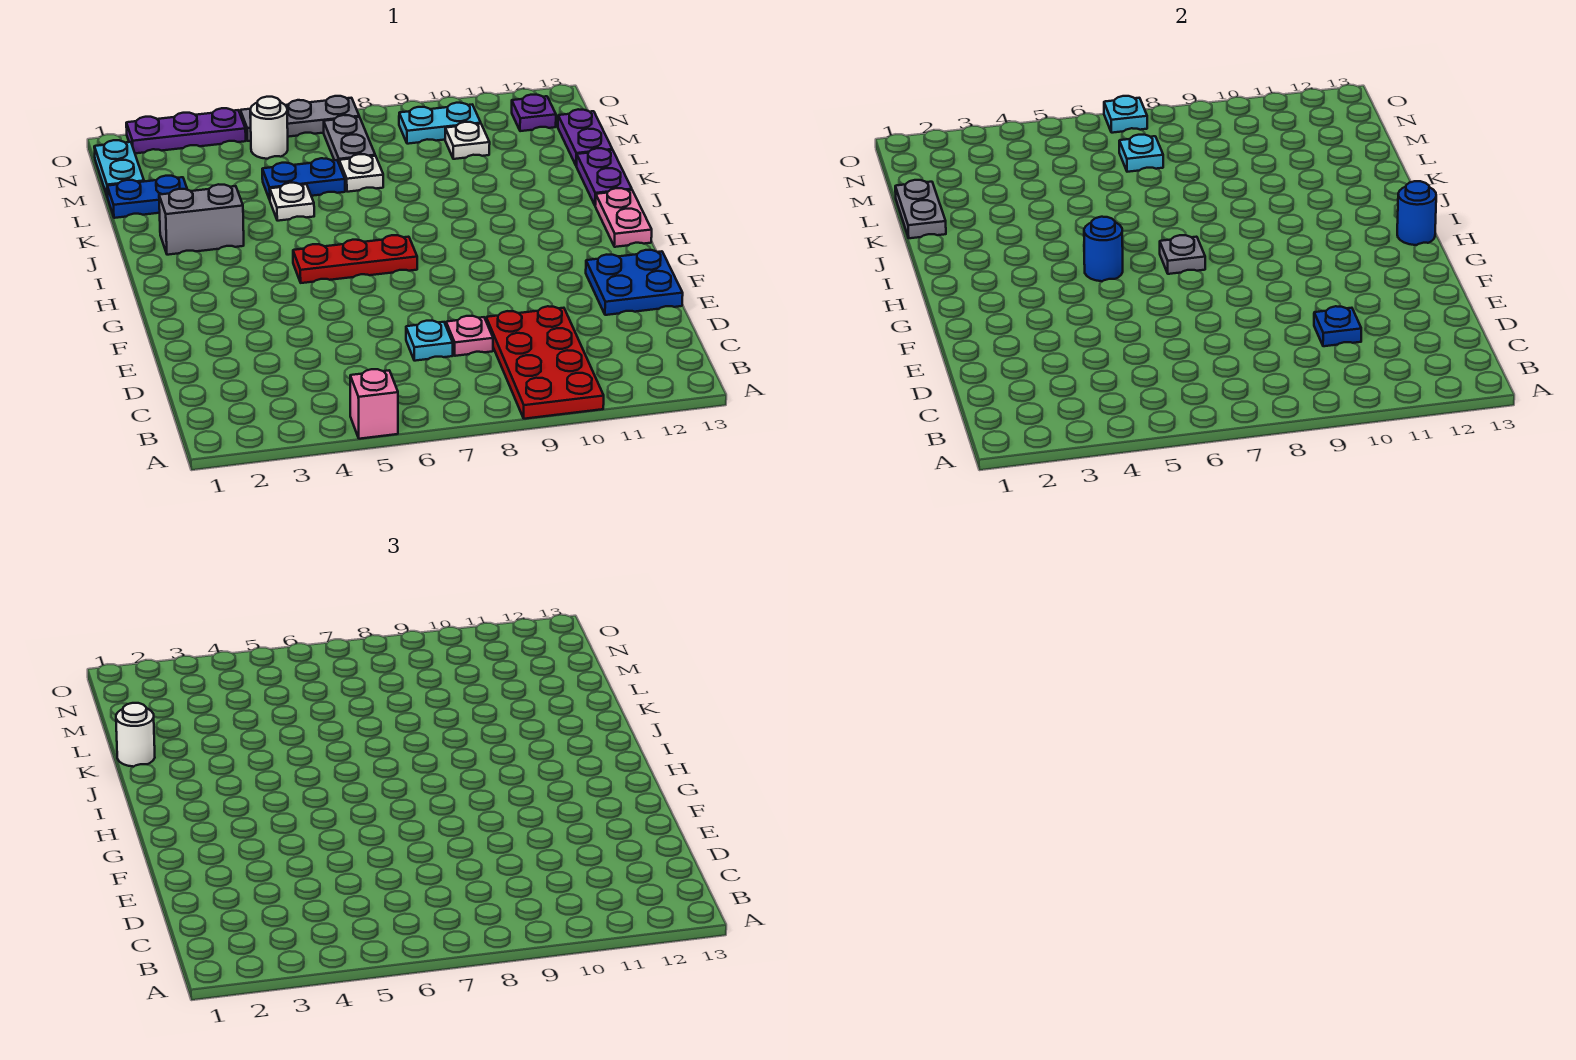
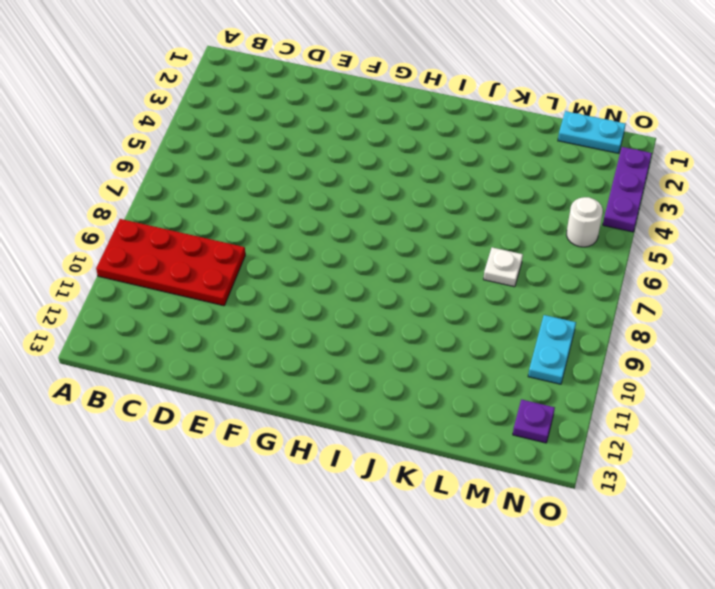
none -> pink 1x1 brick [350,369,398,439]
none -> cyan 1x1 plate [406,321,453,361]
none -> pink 1x1 plate [446,316,493,356]
none -> blue 2x2 plate [586,250,683,315]

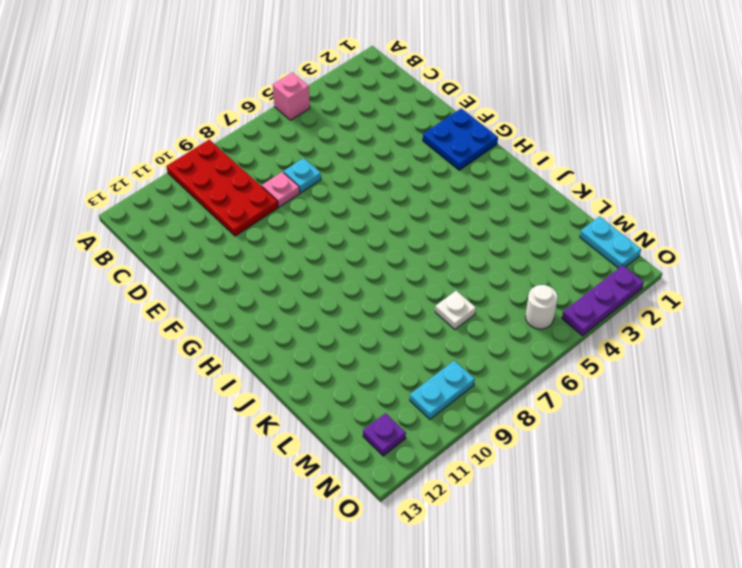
blue 2x2 plate [423,108,498,170] -> blue 2x2 plate moved to [586,250,683,315]
none -> red 1x3 plate [293,235,417,283]
none -> pink 1x2 plate [595,188,652,247]
none -> grey 1x2 brick [159,184,244,255]
none -> purple 1x2 plate [576,148,632,205]

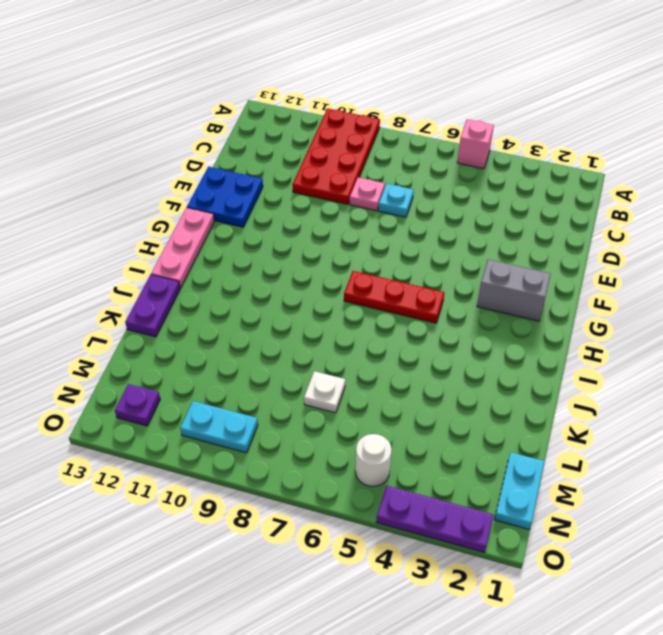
grey 1x2 brick [477,259,551,321] -> grey 1x2 brick moved to [159,184,244,255]
pink 1x3 plate [151,208,214,288] -> pink 1x2 plate [595,188,652,247]
none -> white 1x1 plate [270,183,314,221]
none -> blue 1x2 plate [107,176,187,218]
none -> blue 1x2 plate [262,158,345,200]
none -> purple 1x2 plate [558,109,612,166]

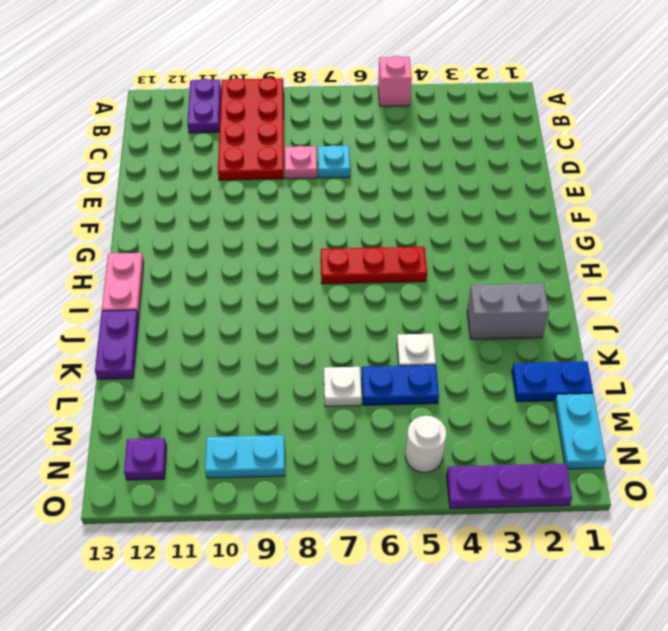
purple 1x2 plate [187,79,221,133] -> purple 1x2 plate moved to [558,109,612,166]
none -> blue 2x2 plate [586,250,683,315]
none -> grey 1x2 plate [324,115,375,163]
none -> white 1x1 plate [445,122,490,159]
none -> grey 1x3 plate [240,96,359,141]

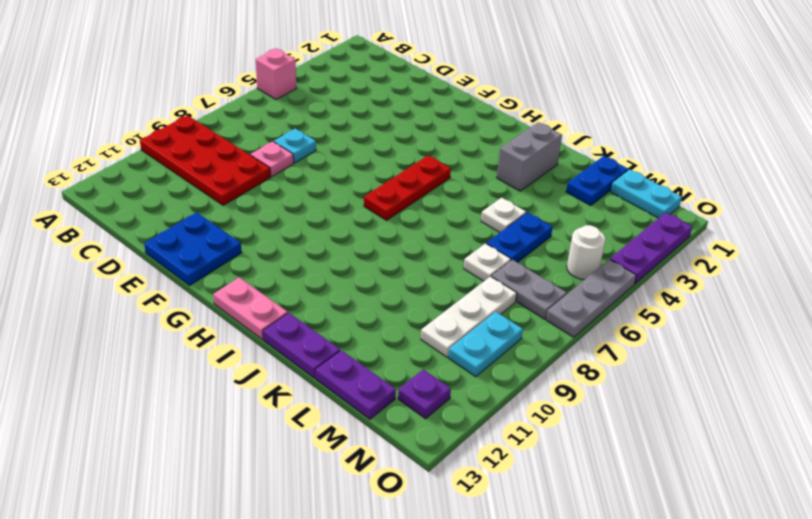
white 1x3 plate [421,277,517,357] -> white 1x1 plate [445,122,490,159]
none -> blue 1x1 plate [1314,306,1361,346]
none -> blue 1x1 round brick [1084,217,1123,281]
none -> grey 1x1 plate [1160,235,1205,274]
none -> blue 1x1 round brick [1397,181,1436,245]

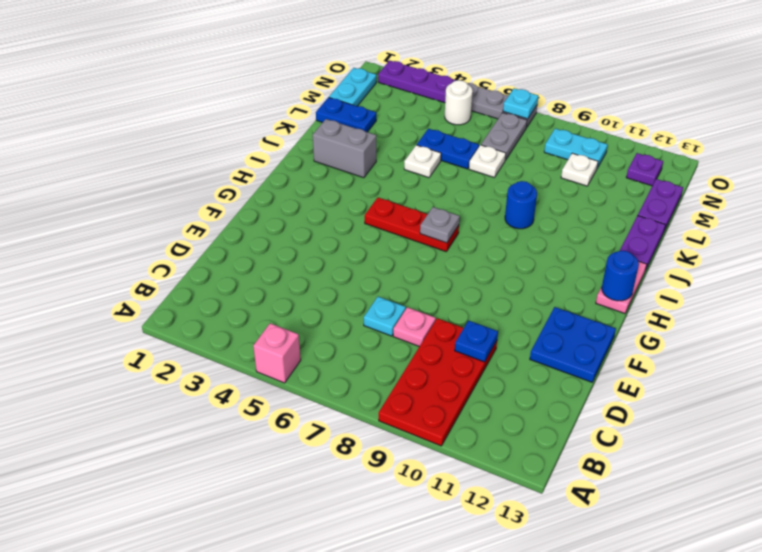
blue 1x1 round brick [505,181,537,229] -> blue 1x1 round brick moved to [1084,217,1123,281]
none -> grey 1x2 plate [895,180,946,238]
none -> cyan 1x1 plate [1119,135,1163,172]
none -> white 1x1 round brick [116,703,155,767]

